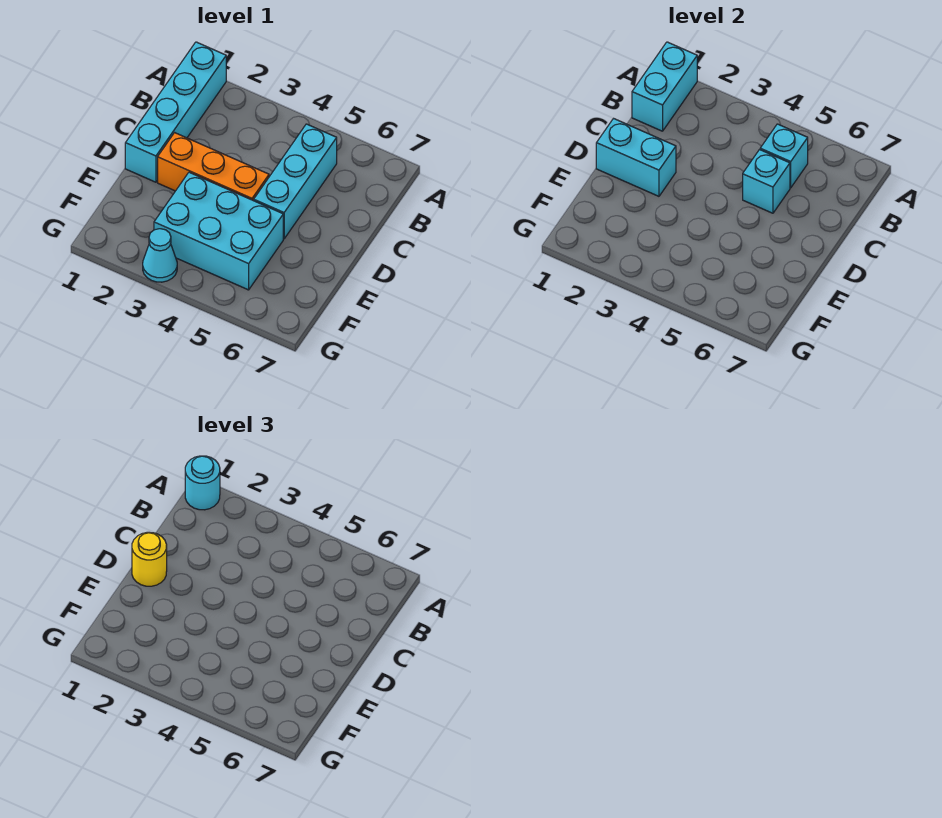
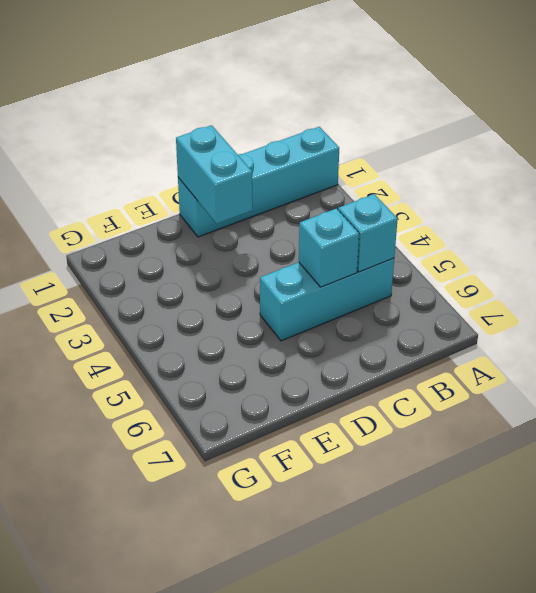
none -> orange 1x3 brick [158,133,269,201]
none -> cyan 2x3 brick [154,172,283,290]

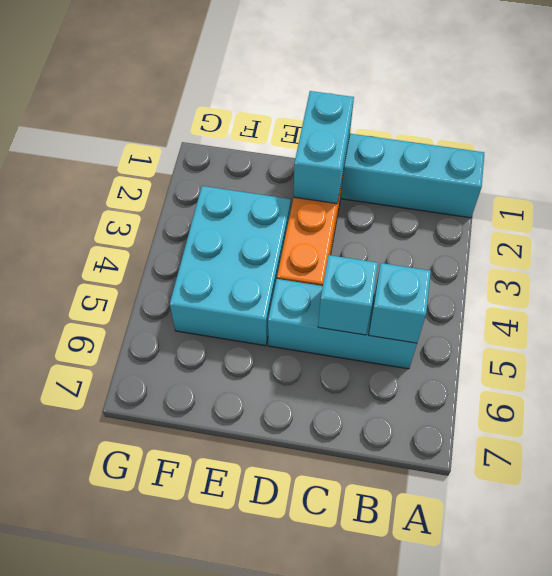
none -> cyan 1x1 cone [143,229,177,282]
none -> cyan 1x2 brick [632,42,697,131]

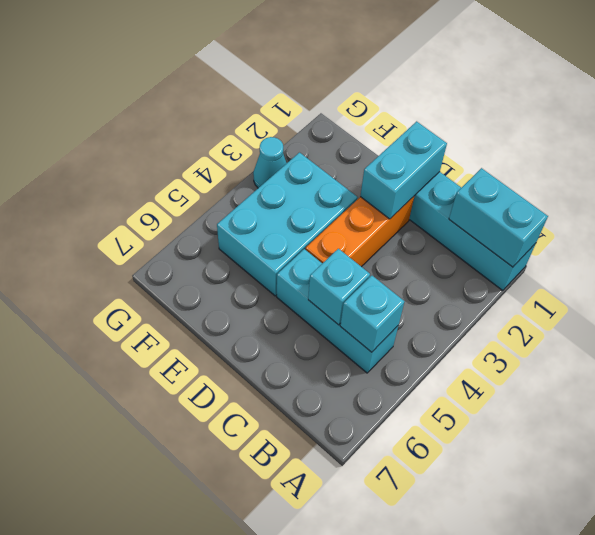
none -> cyan 1x1 round brick [185,456,220,510]
none -> yellow 1x1 round brick [132,532,167,586]

